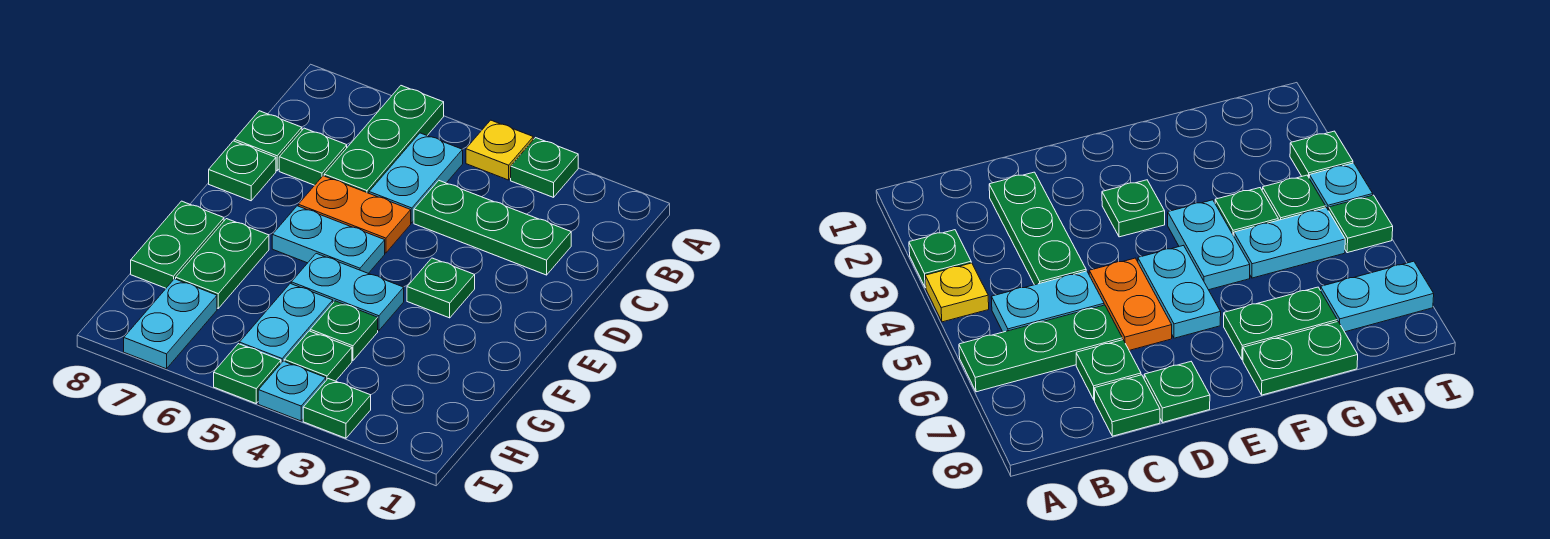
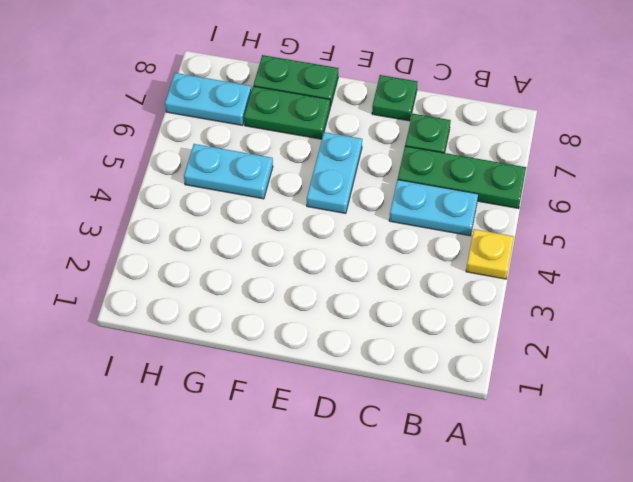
none -> green 1x1 plate [511,138,578,197]
none -> green 1x3 plate [414,181,571,275]
none -> green 1x1 plate [234,111,302,171]

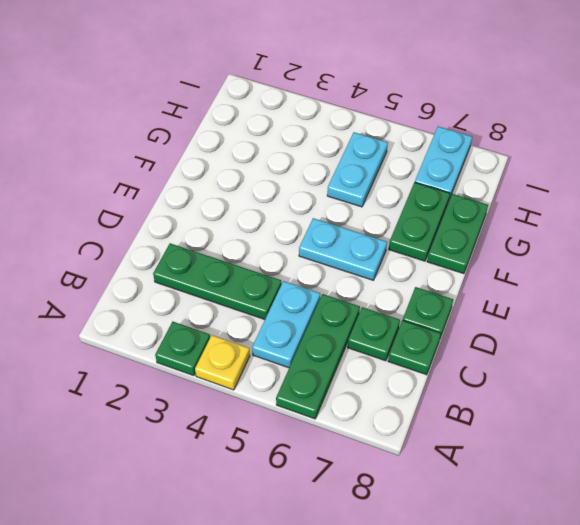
none -> orange 1x2 plate [298,176,411,253]
none -> green 1x1 plate [407,258,475,318]
none -> cyan 1x2 plate [291,253,404,331]

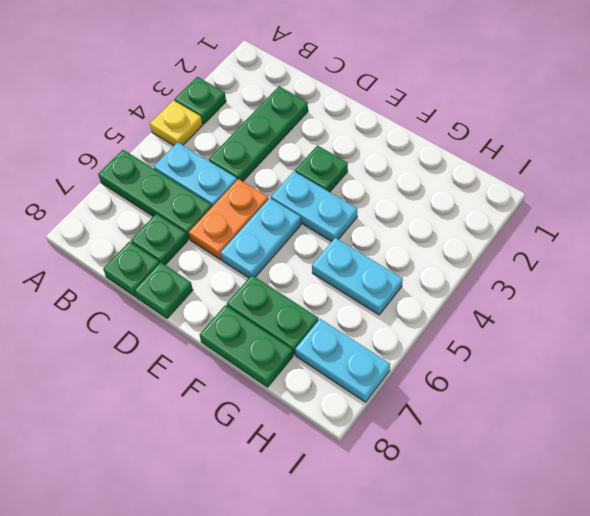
cyan 1x2 plate [271,172,357,242] -> cyan 1x2 plate turned to [291,253,404,331]
none -> green 1x1 plate [310,301,378,361]
none -> green 1x1 plate [284,331,352,381]
none -> green 1x1 plate [303,379,371,438]

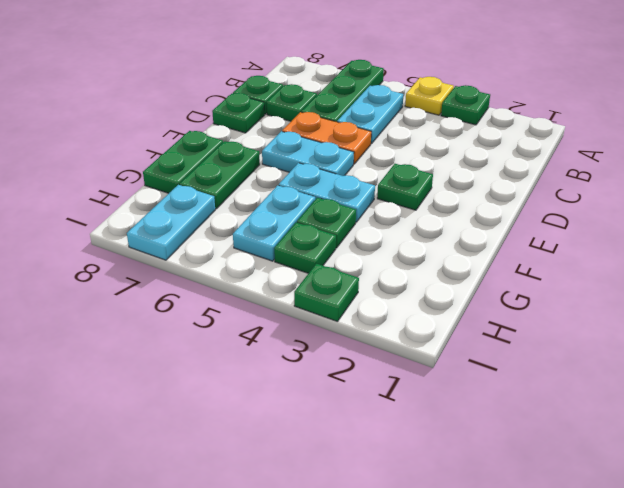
none -> green 1x3 plate [414,181,571,275]
none -> cyan 1x1 plate [258,361,326,421]
none -> green 1x1 plate [214,344,281,403]

